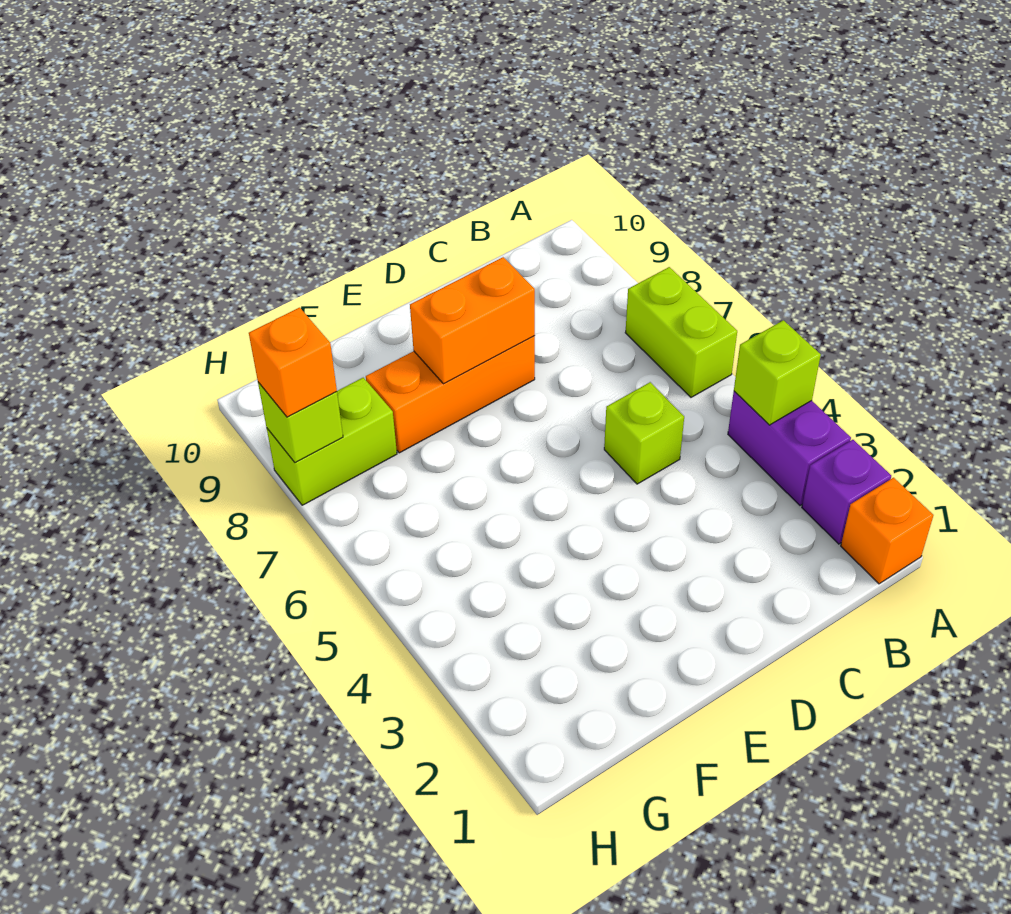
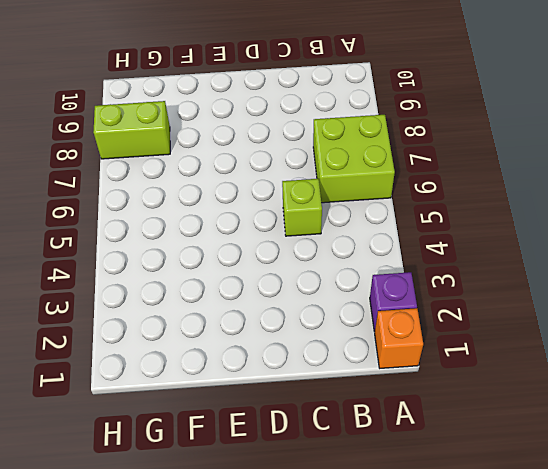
lime 2x2 brick [313,115,395,203] -> lime 1x2 brick [625,267,737,397]
none -> purple 1x2 brick [728,391,851,505]
none -> orange 1x3 brick [366,336,535,453]

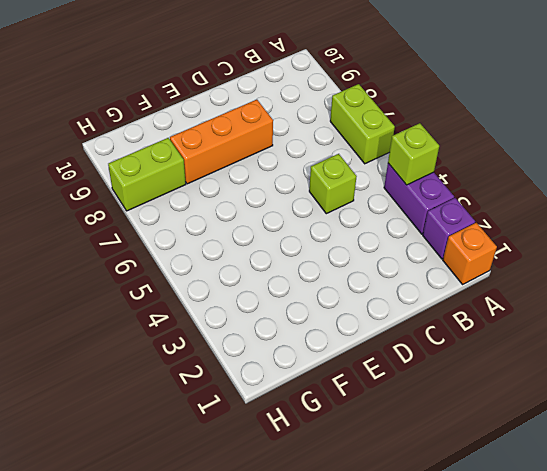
none -> orange 1x2 brick [410,257,535,384]
none -> lime 1x1 brick [258,382,343,463]

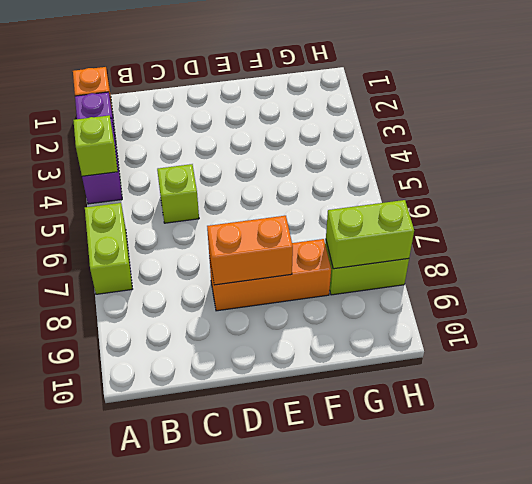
lime 1x2 brick [326,200,414,269] -> lime 1x1 brick [258,382,343,463]
none -> orange 1x1 brick [249,308,337,417]

